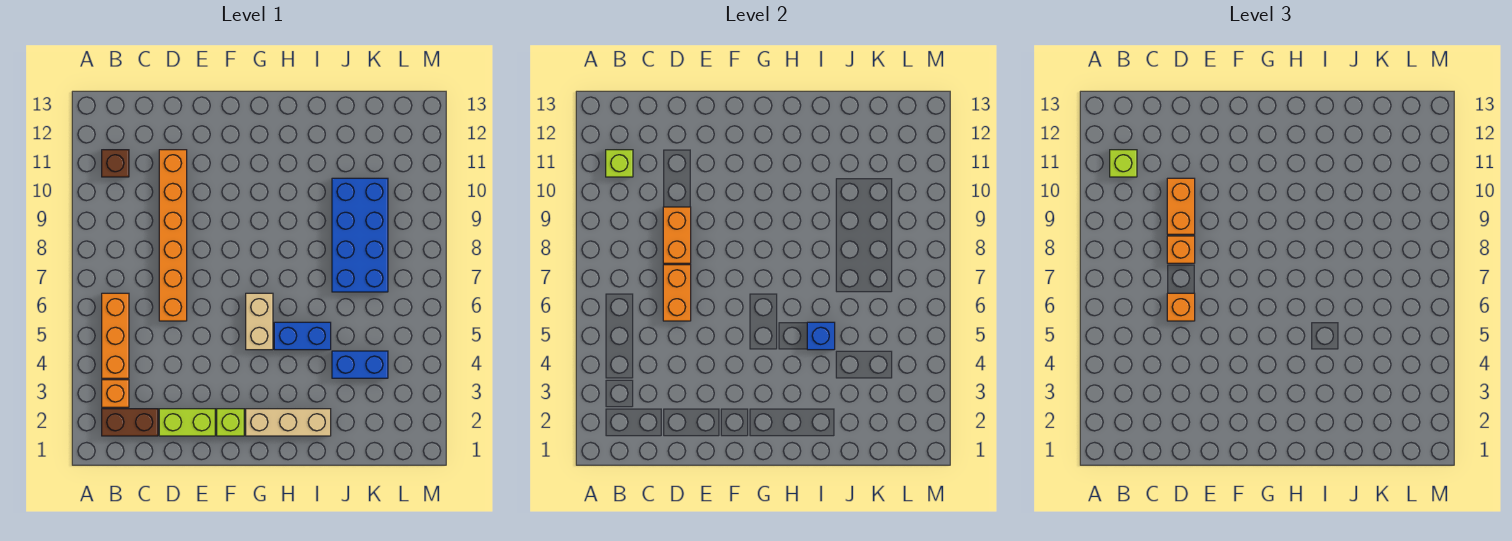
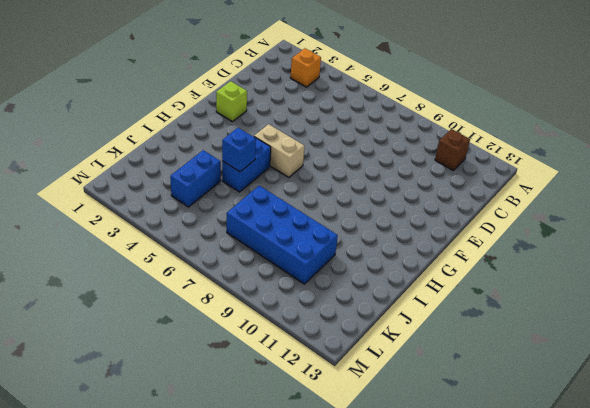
none -> brown 1x2 brick [102,409,158,436]
none -> orange 1x3 brick [102,293,129,378]
none -> lime 1x2 brick [159,409,215,436]

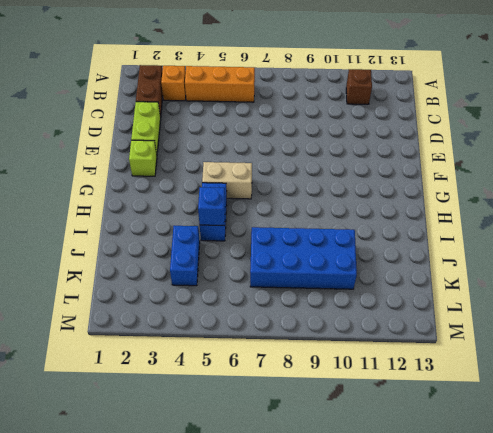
none -> orange 1x6 brick [159,150,187,321]
none -> tan 1x3 brick [246,409,331,436]
none -> lime 1x1 brick [606,150,633,177]

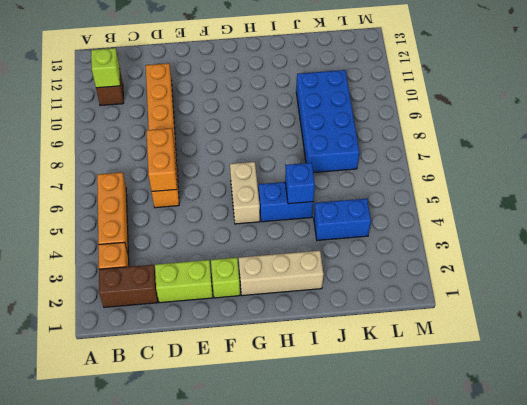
none -> orange 1x2 brick [663,207,691,263]
none -> lime 1x1 brick [1110,150,1137,177]
none -> orange 1x1 brick [1167,293,1195,321]

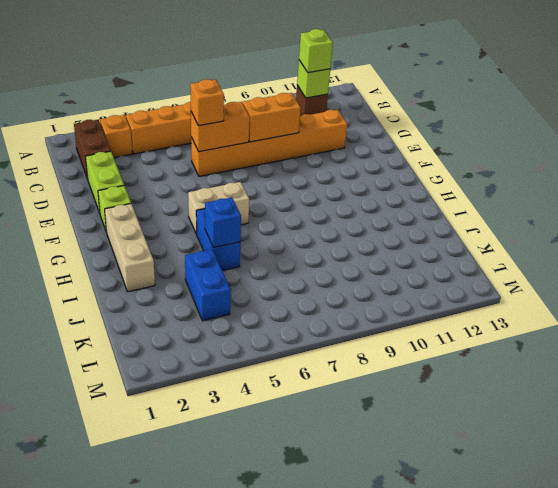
none -> blue 2x4 brick [332,178,388,292]
none -> orange 1x1 brick [1167,236,1195,263]
none -> orange 1x2 brick [1167,178,1195,234]

